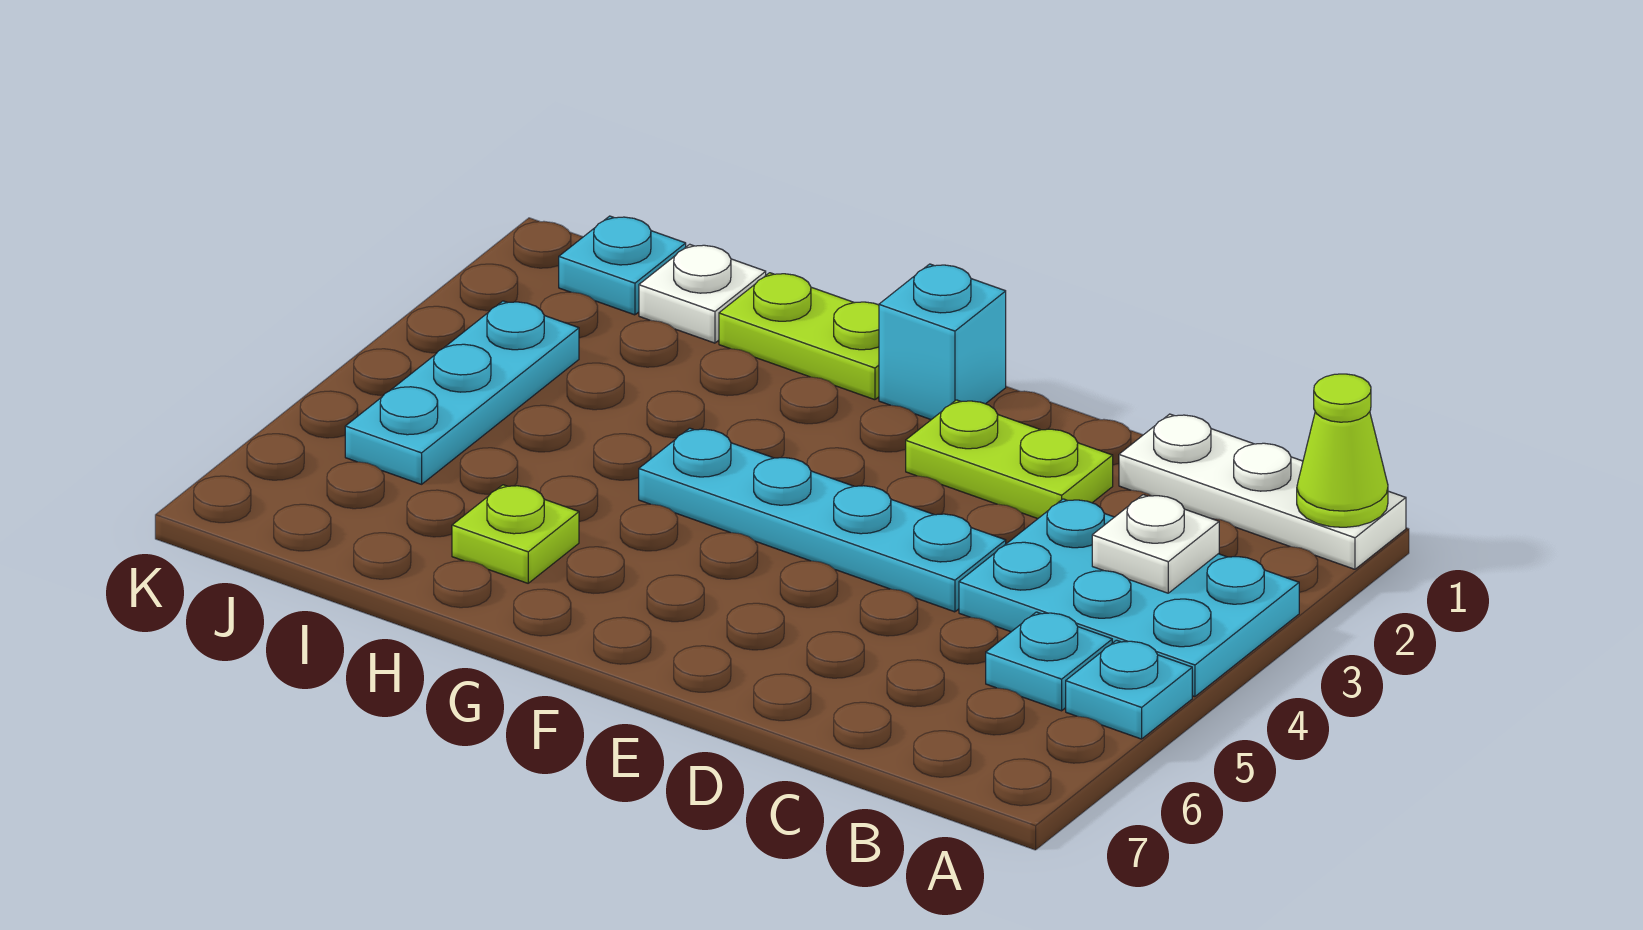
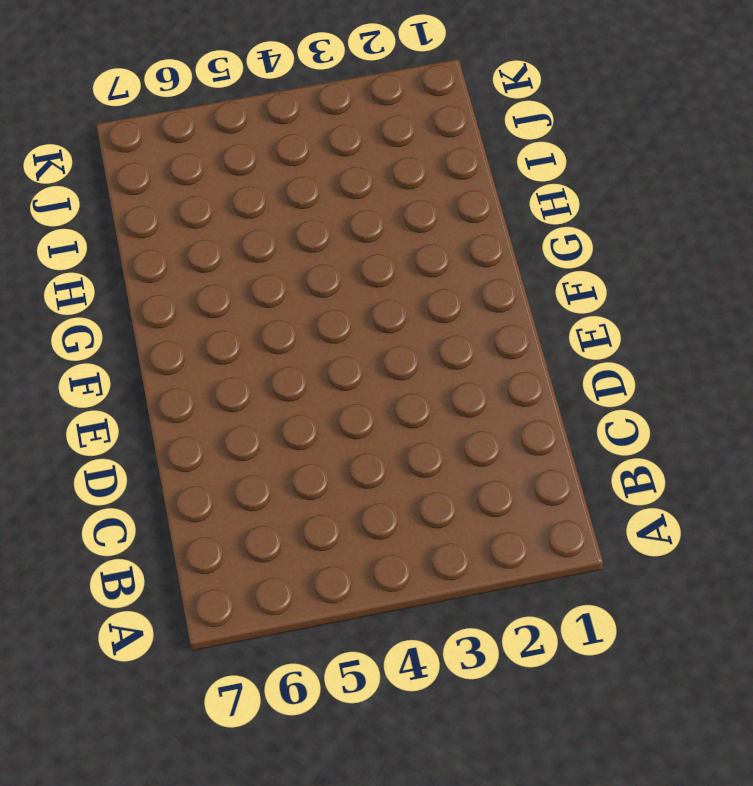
none -> white 1x3 plate [1119,414,1406,569]
none -> cyan 2x3 plate [959,499,1299,697]
none -> cyan 1x1 plate [1066,640,1192,739]

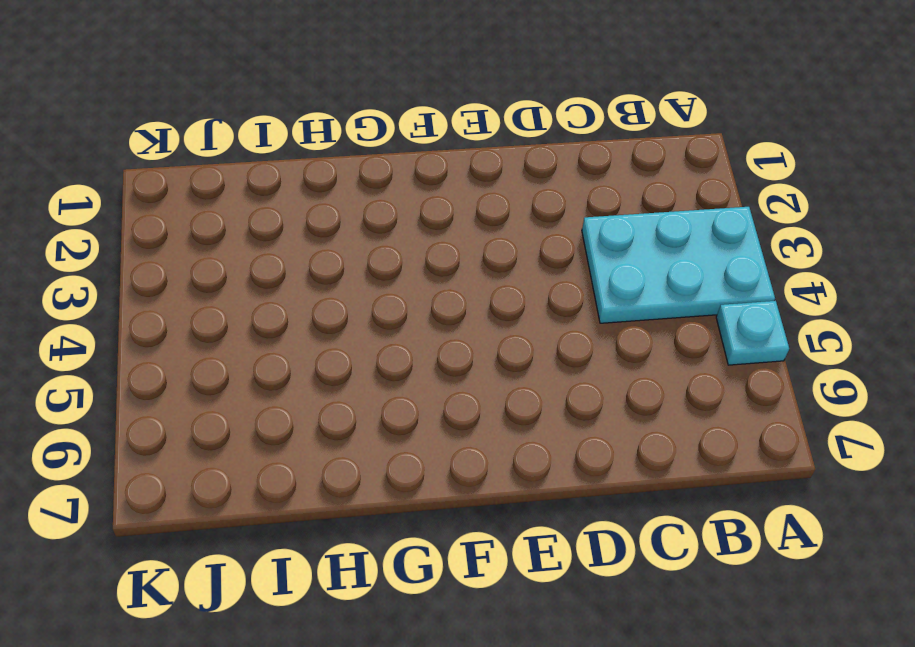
none -> white 1x3 plate [1119,414,1406,569]
none -> cyan 1x1 plate [986,612,1112,711]
none -> lime 1x2 plate [906,400,1113,519]

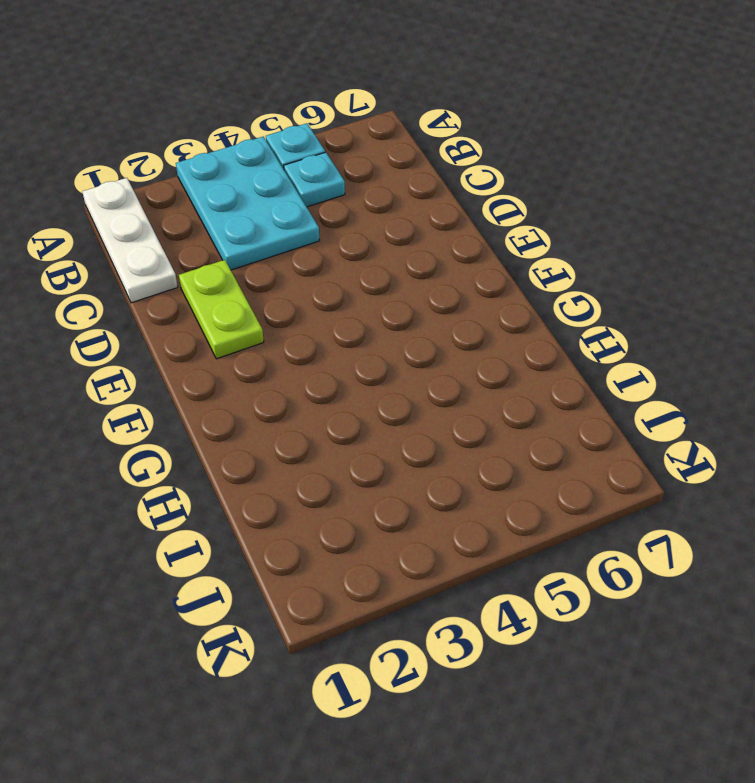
none -> cyan 1x4 plate [639,428,1006,612]
none -> cyan 1x1 brick [879,264,1006,420]
none -> lime 1x2 plate [719,273,879,400]

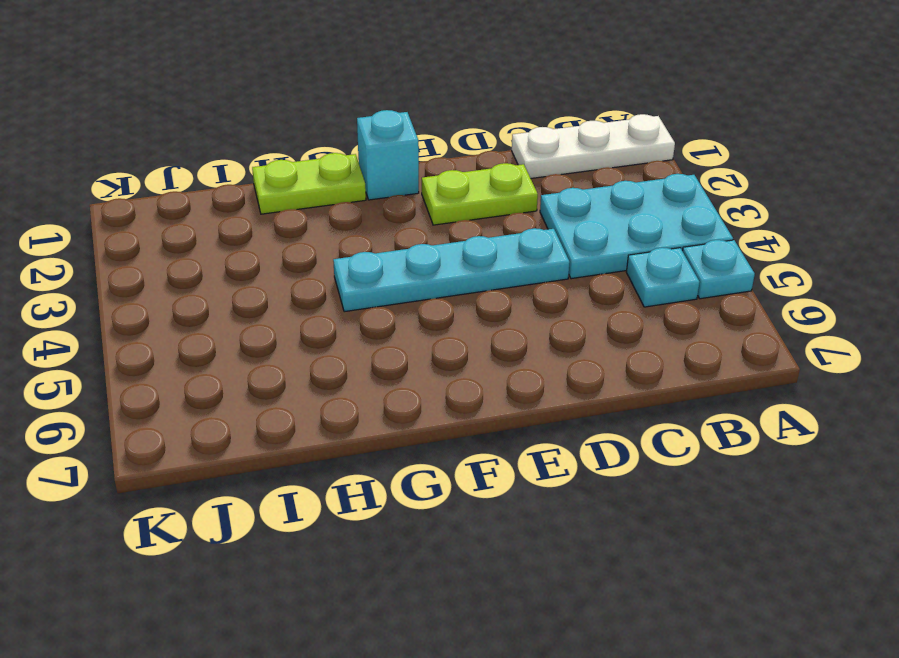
none -> lime 1x1 plate [452,485,579,583]
none -> white 1x1 plate [639,244,766,343]
none -> cyan 1x1 plate [559,216,686,315]

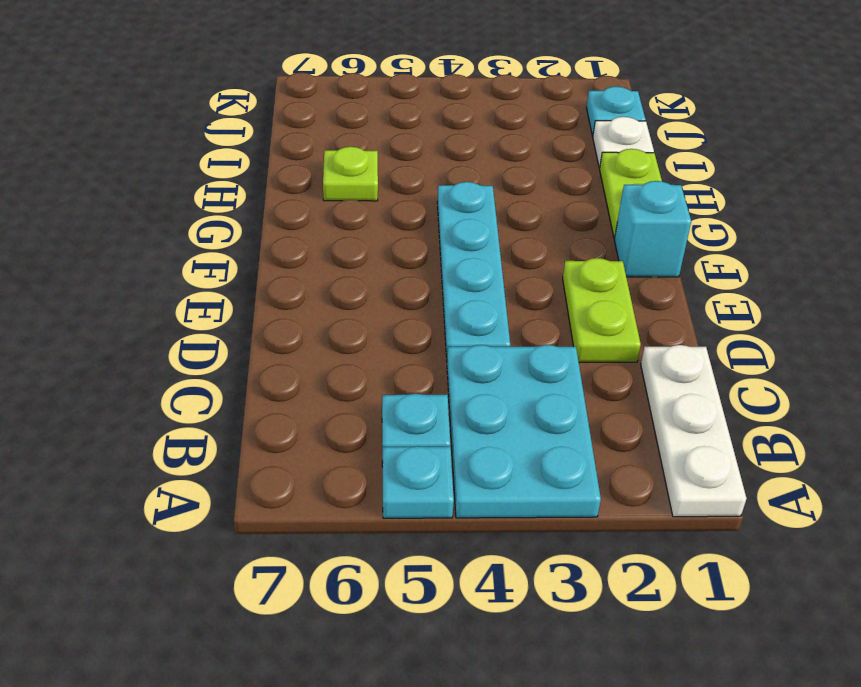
none -> cyan 1x3 plate [345,301,579,484]
none -> lime 1x1 cone [1297,374,1388,527]
none -> white 1x1 plate [1092,495,1219,593]

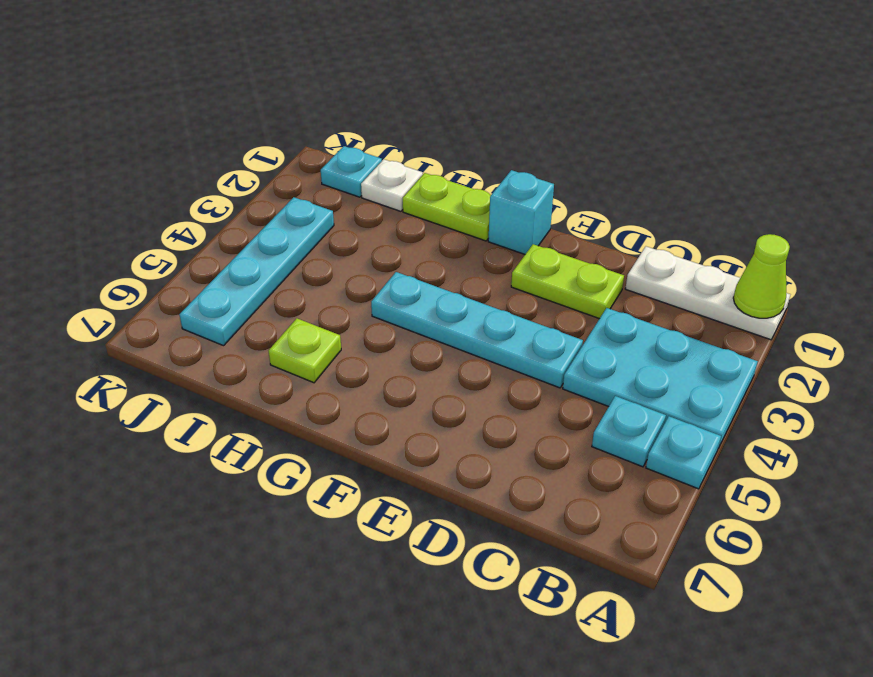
cyan 1x4 plate [179,197,334,346] -> cyan 1x3 plate [345,301,579,484]
none -> white 1x1 plate [1092,495,1219,593]

